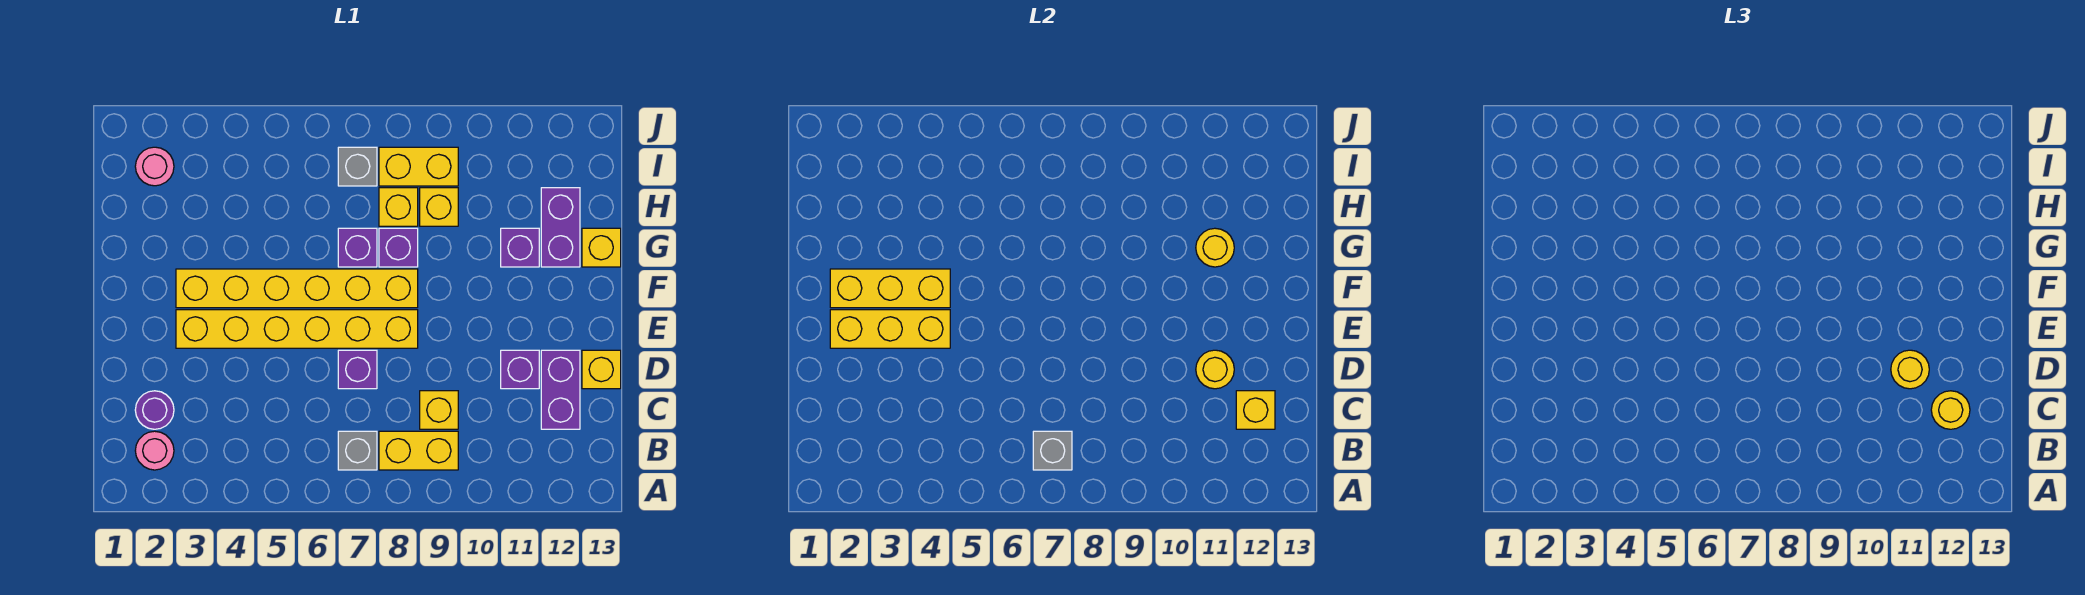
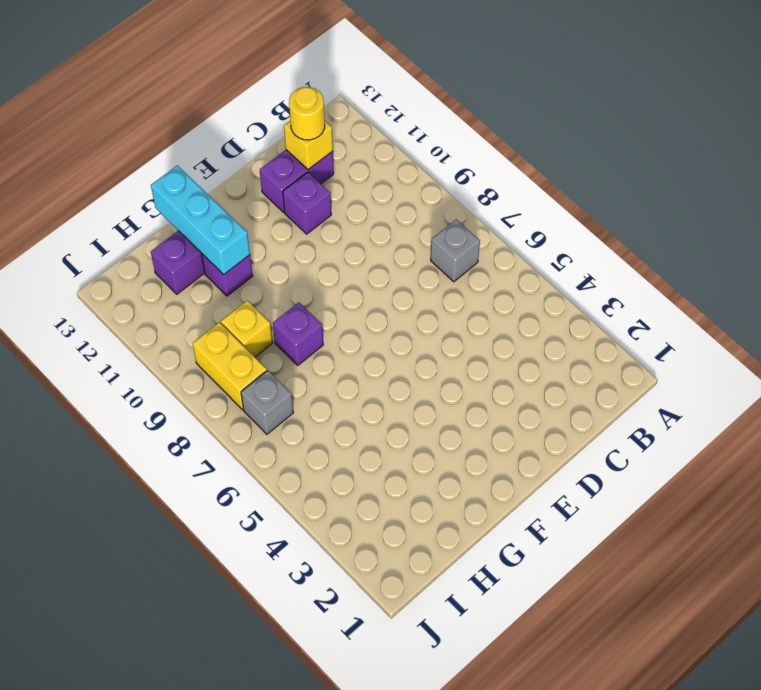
cyan 1x3 brick [151,165,250,275] -> yellow 1x1 round brick [1196,228,1234,267]
none -> pink 1x1 round brick [135,431,174,470]
none -> yellow 1x2 brick [379,431,458,470]
none -> purple 1x1 round brick [135,391,174,429]

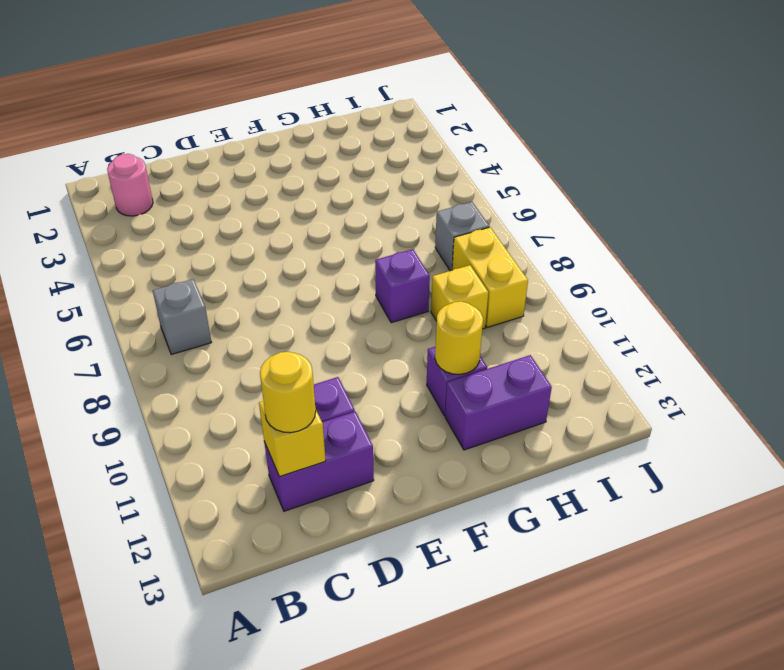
none -> yellow 1x2 brick [379,431,458,470]
none -> purple 1x1 round brick [135,391,174,429]
none -> yellow 1x1 brick [420,391,458,429]

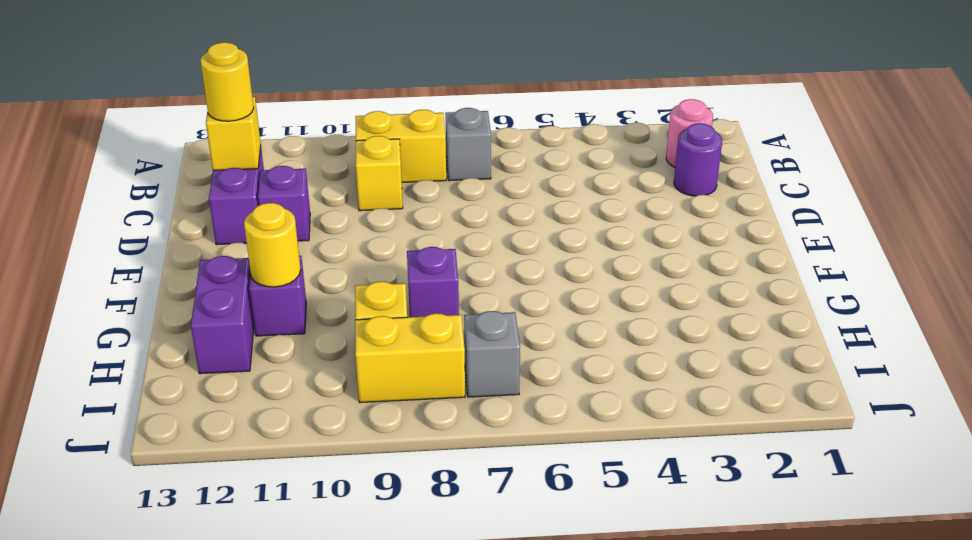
none -> purple 1x1 brick [338,350,377,389]
none -> yellow 1x1 brick [582,350,621,389]
none -> yellow 1x6 brick [176,310,418,348]

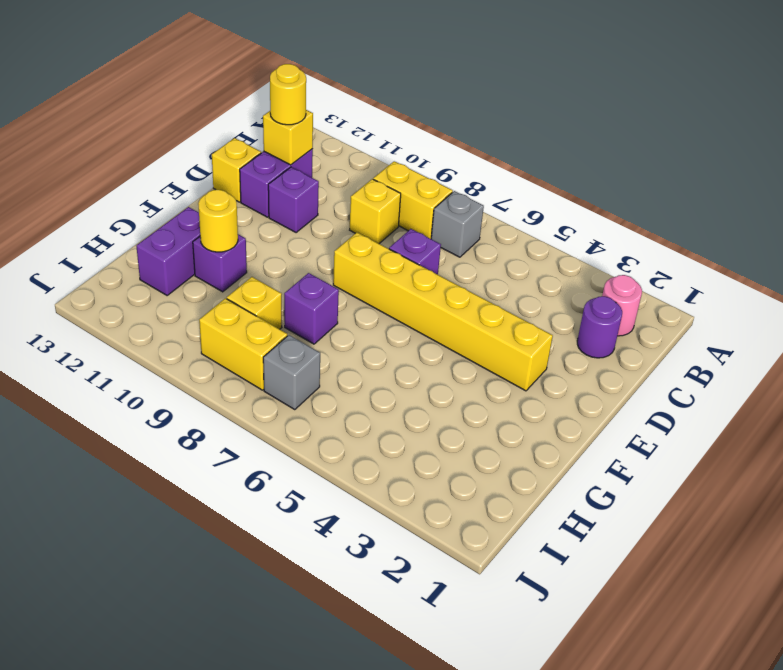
none -> yellow 1x6 brick [176,269,418,308]
none -> purple 1x1 brick [338,228,377,267]
none -> yellow 1x1 brick [582,228,621,267]

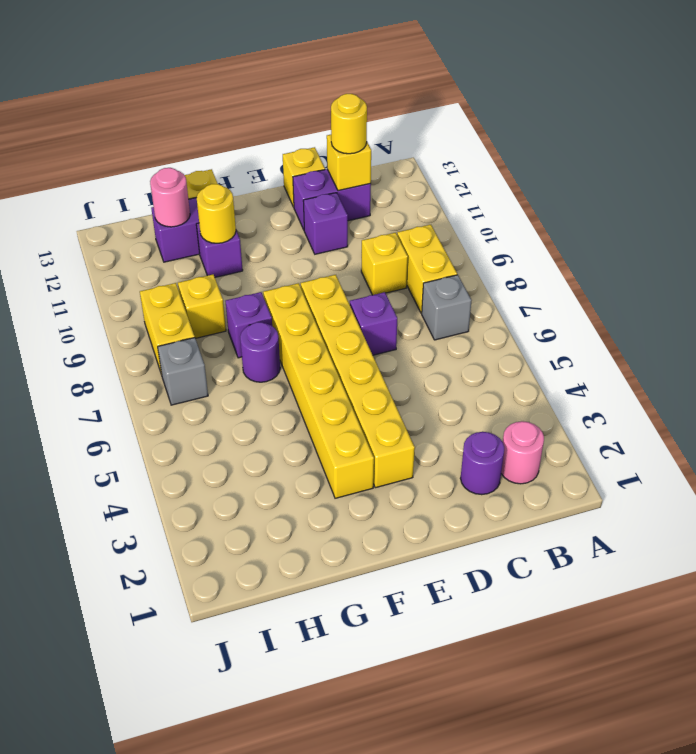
purple 1x1 round brick [240,322,280,382] -> purple 1x1 brick [338,228,377,267]
pink 1x1 round brick [150,168,190,227] -> pink 1x1 round brick moved to [135,147,174,186]
none -> yellow 1x1 brick [379,188,418,226]
none -> grey 1x1 brick [1033,431,1072,470]
none -> yellow 1x1 round brick [1196,350,1234,389]

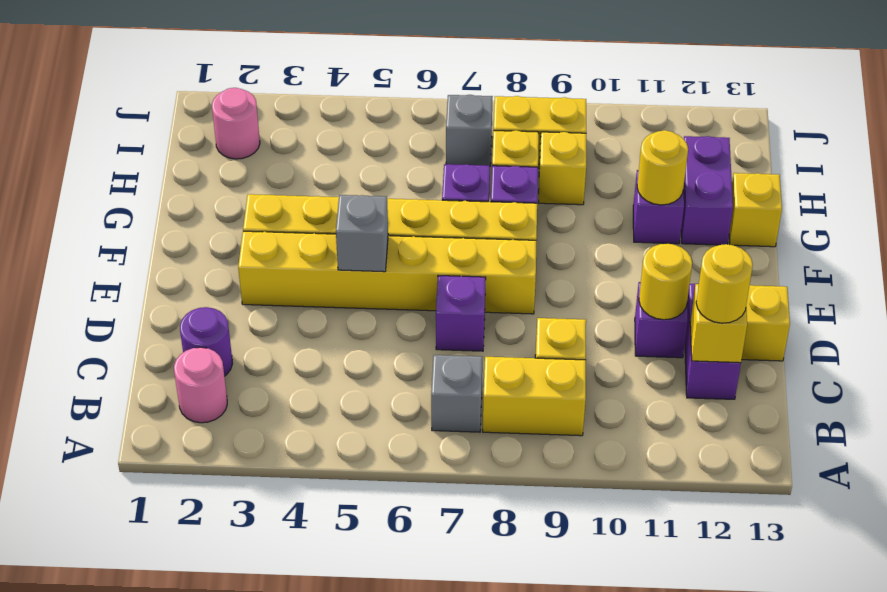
grey 1x1 brick [336,195,388,272] -> grey 1x1 brick moved to [1033,431,1072,470]
none -> yellow 1x3 brick [830,310,950,348]
none -> yellow 1x3 brick [830,269,950,308]
none -> yellow 1x1 round brick [1891,350,1929,389]

